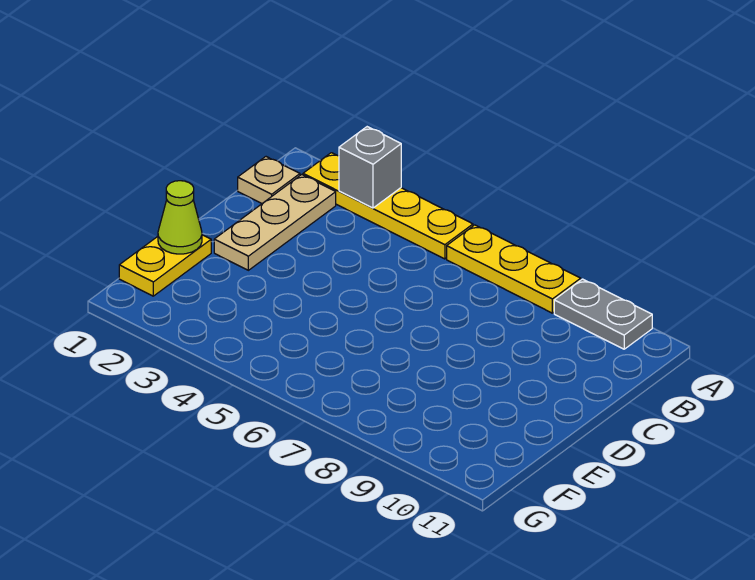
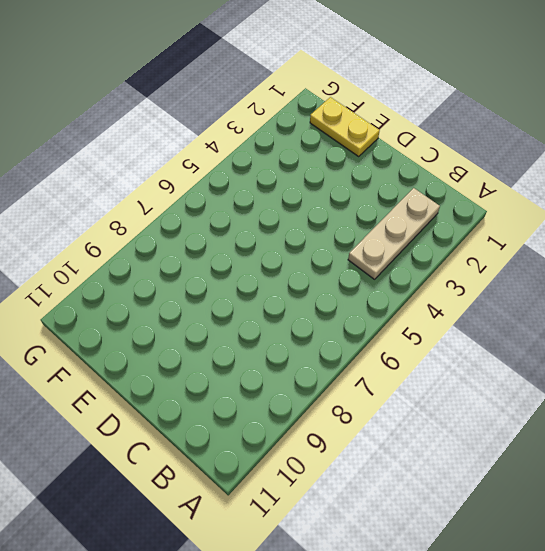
tan 1x3 plate [348,188,440,279] -> tan 1x3 plate turned to [214,175,336,270]
none -> yellow 1x4 plate [303,153,473,259]
none -> yellow 1x3 plate [447,225,581,313]

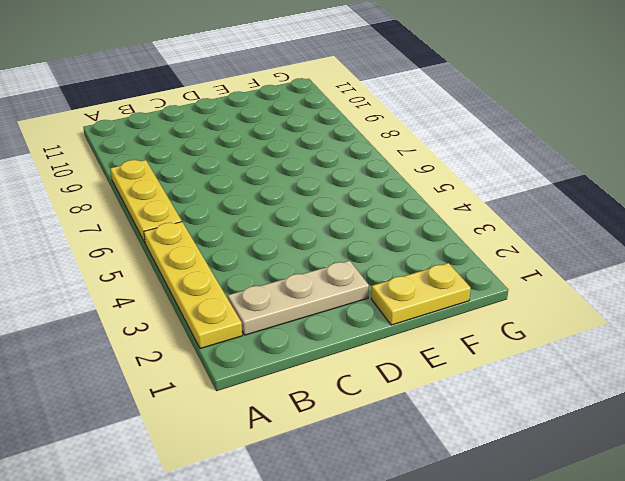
none -> grey 1x2 plate [554,279,652,349]
none -> tan 1x1 plate [238,157,300,203]

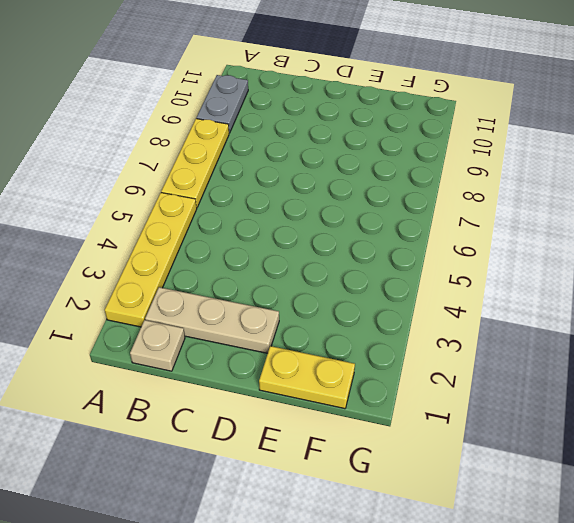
none -> grey 1x1 brick [339,127,401,208]
none -> lime 1x1 cone [158,181,202,254]

